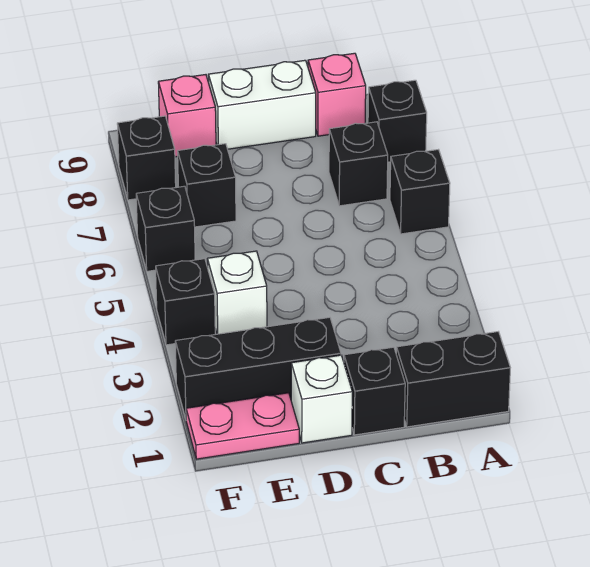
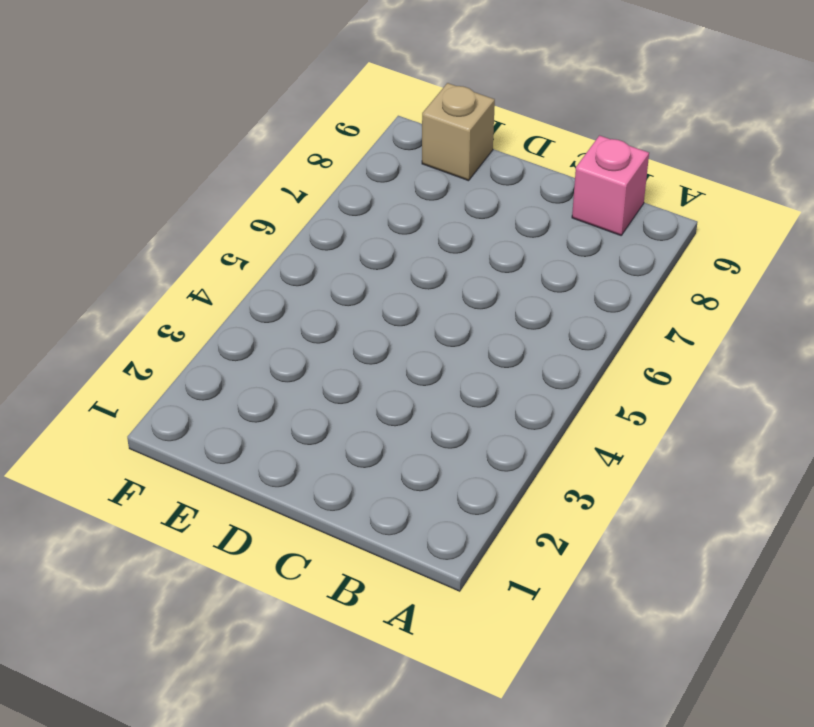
tan 1x1 brick [422,83,495,181] -> pink 1x1 brick [158,75,216,157]
none -> black 1x2 brick [396,332,510,427]
none -> black 1x1 brick [390,150,450,234]
none -> black 1x1 brick [368,80,427,162]

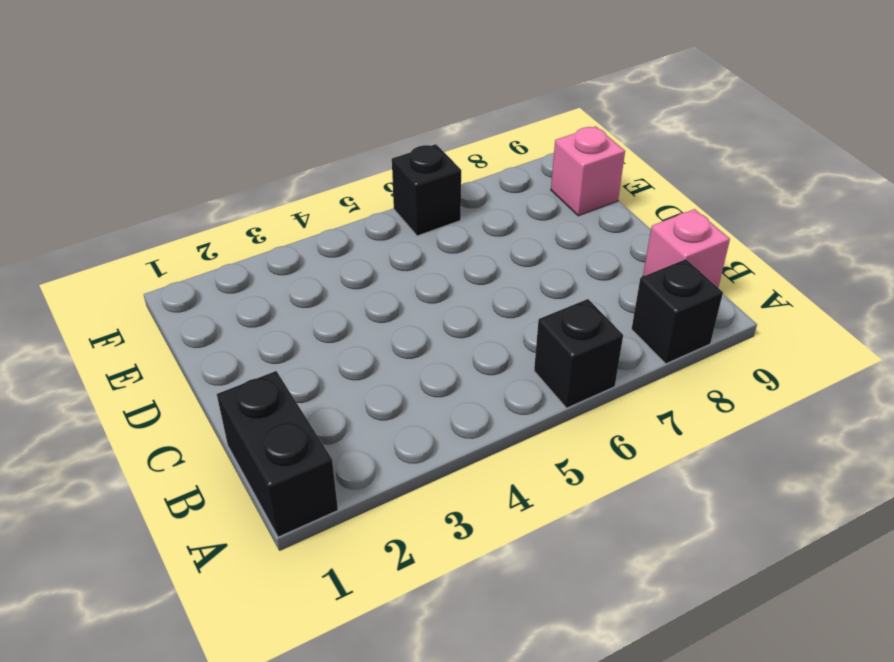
none -> black 1x1 brick [329,122,388,206]
none -> black 1x1 brick [344,347,405,435]
none -> white 1x2 brick [208,60,316,149]

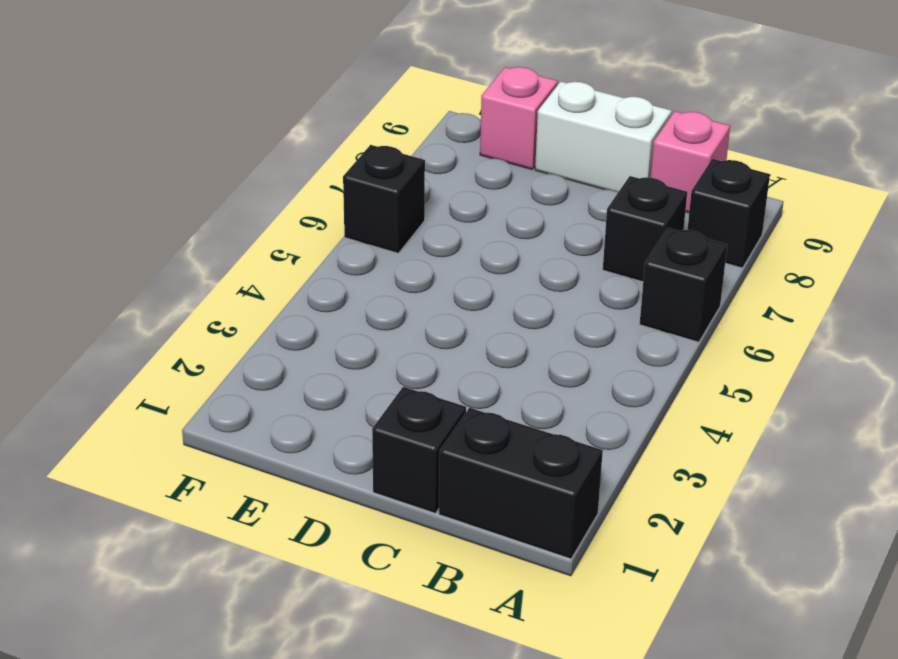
none -> white 1x1 brick [291,355,352,443]
none -> black 1x3 brick [175,317,341,419]
none -> pink 1x2 plate [186,393,299,459]

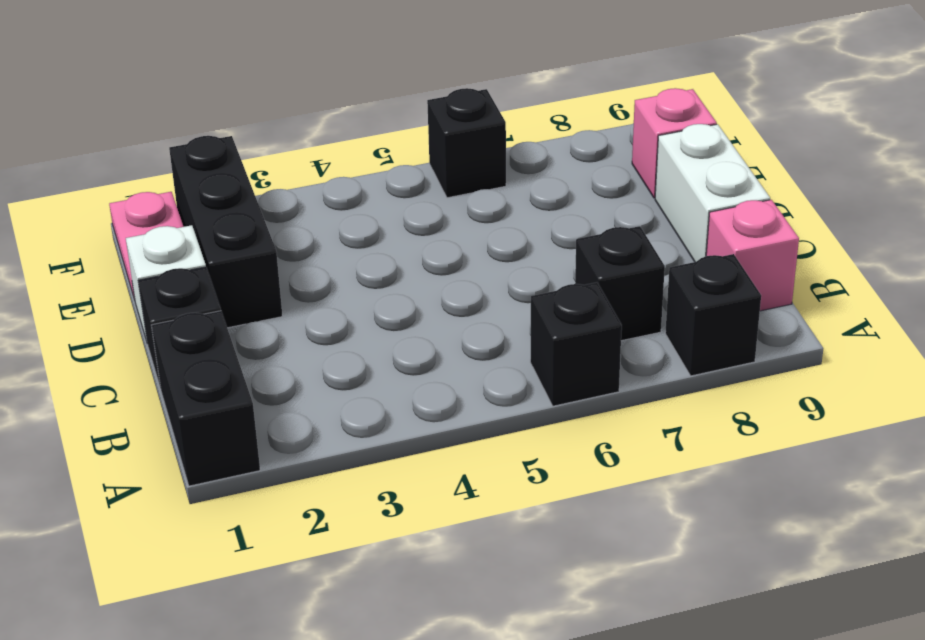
none -> white 1x1 brick [207,251,267,334]
none -> black 1x1 brick [178,144,236,227]
none -> black 1x1 brick [156,259,215,345]

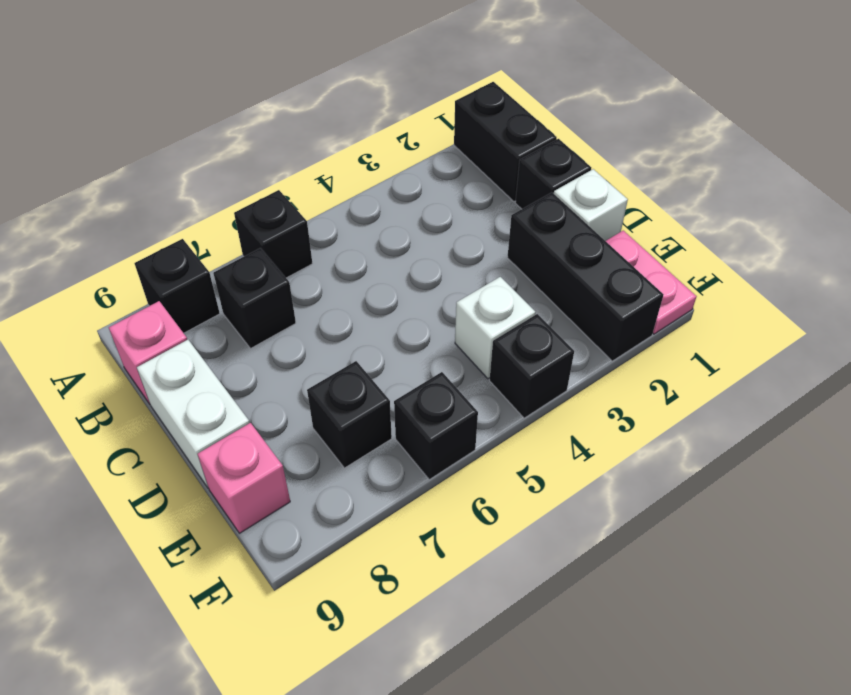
none -> black 1x1 brick [117,116,176,200]

